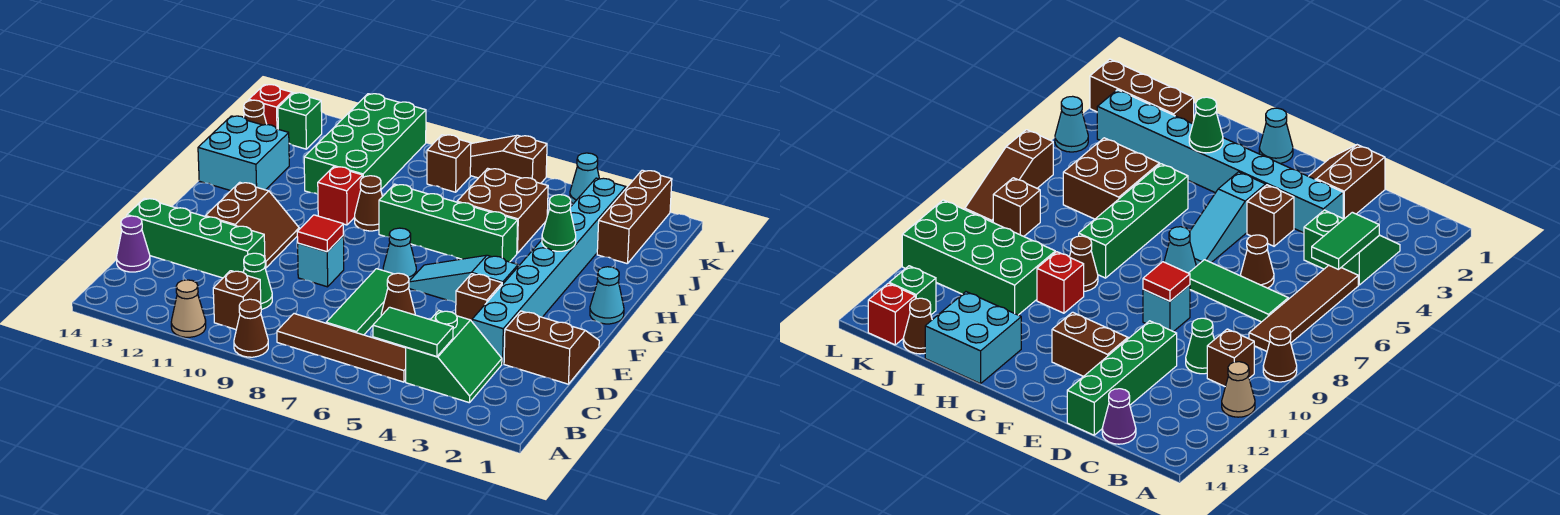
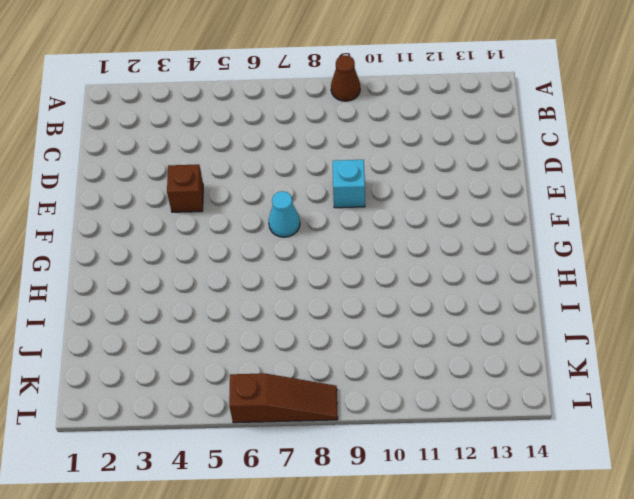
none -> tan 1x1 cone [171,280,206,337]
none -> green 2x2 slope [406,311,502,403]
none -> brown 1x4 tile [277,314,406,382]
none -> brown 1x1 brick [213,271,261,329]

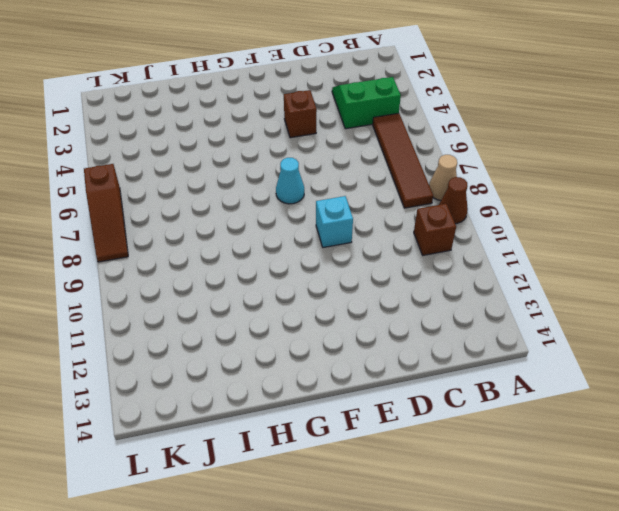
tan 1x1 cone [429,155,457,201] -> tan 1x1 cone moved to [171,280,206,337]
none -> green 1x3 tile [326,269,393,335]
none -> green 1x1 cone [243,253,272,309]
none -> purple 1x1 cone [116,216,150,272]
none -> brown 2x2 slope [504,311,599,384]

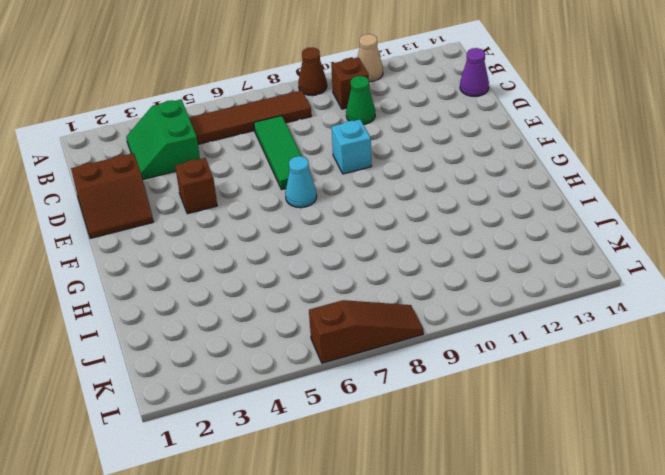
none -> cyan 1x8 brick [472,178,626,364]
none -> brown 1x1 cone [381,273,415,316]
none -> green 1x4 brick [127,198,265,278]
none -> brown 2x2 slope [205,182,299,268]

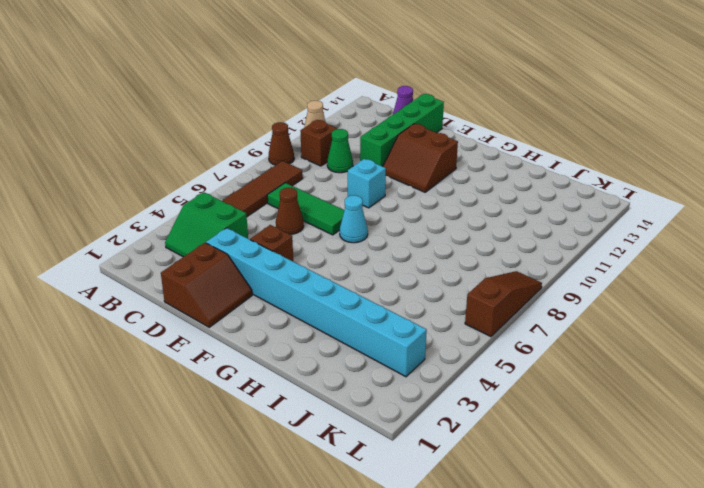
none -> cyan 1x3 slope [409,255,518,303]
none -> cyan 1x1 cone [590,267,624,324]
none -> green 1x4 brick [379,184,518,262]
none -> brown 1x1 cone [354,176,382,231]

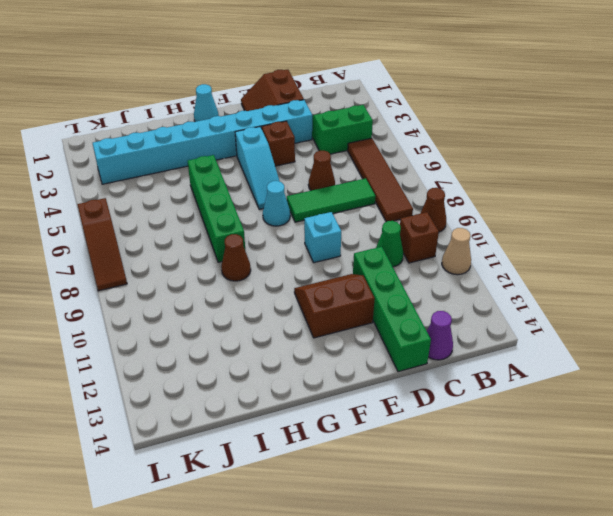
none -> red 1x1 brick [318,167,362,225]
none -> cyan 2x2 brick [198,116,289,191]
none -> brown 2x2 brick [457,168,548,253]
none -> green 2x4 brick [304,94,426,194]

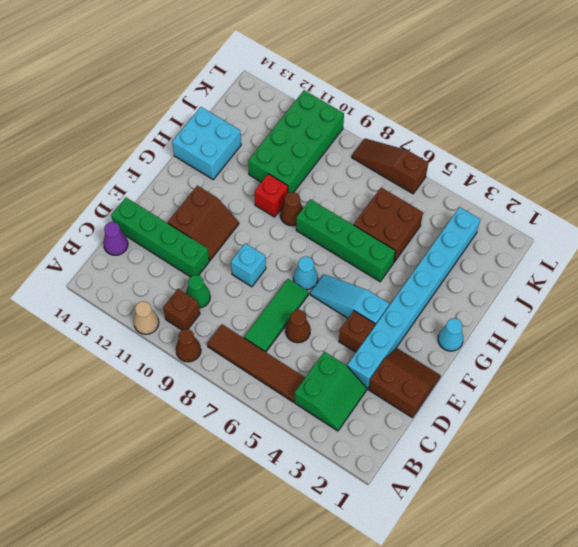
none -> brown 1x3 brick [597,170,672,264]
none -> brown 1x1 cone [244,100,266,125]
none -> brown 1x1 brick [427,135,471,192]
none -> green 1x1 brick [278,93,322,149]

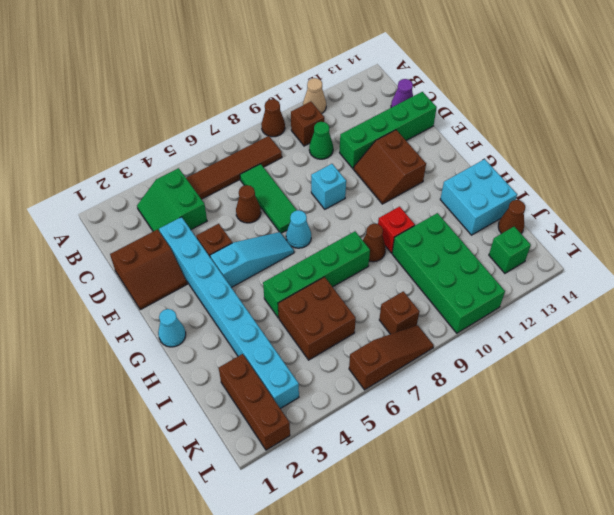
none -> red 1x1 brick [249,85,292,129]
none -> cyan 1x1 cone [570,153,599,204]
none -> green 1x2 tile [373,307,453,356]
none -> red 1x1 tile [297,215,343,252]

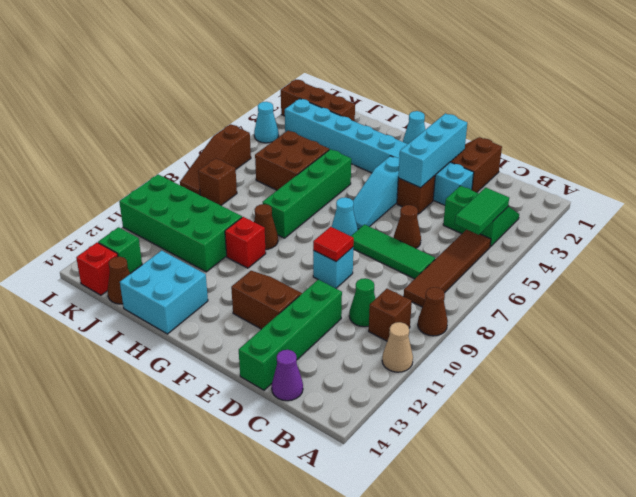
cyan 1x3 brick [398,113,467,188] -> none
none -> green 1x1 cone [542,195,576,251]

